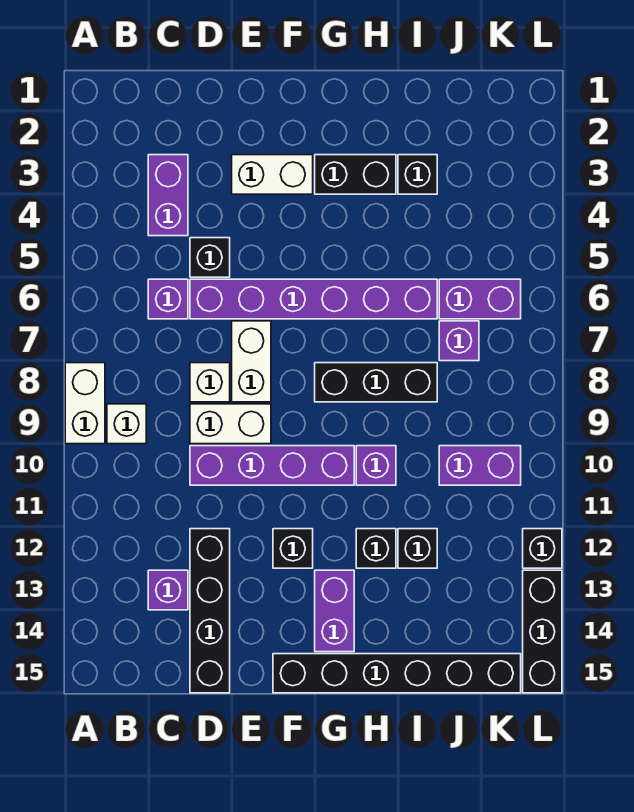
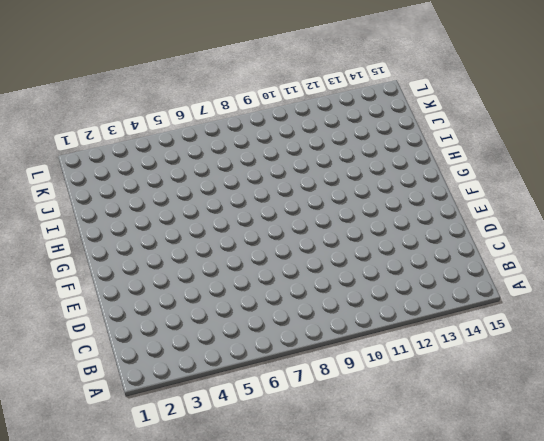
none -> white 1x2 brick [65,363,105,444]
none -> white 1x1 brick [107,404,146,444]
none -> purple 1x2 brick [148,155,188,236]

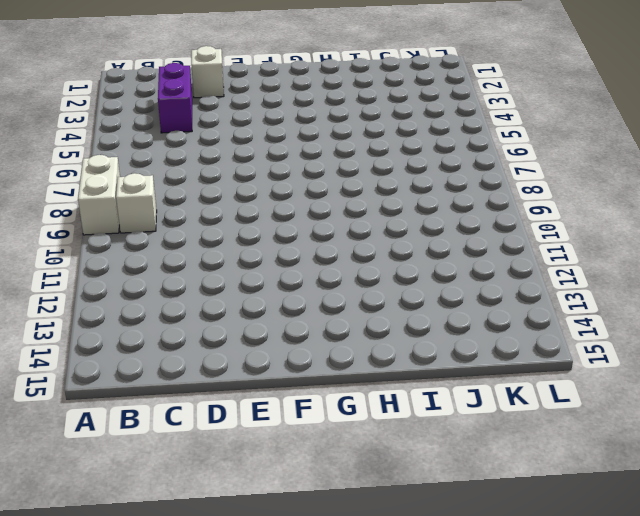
white 1x1 brick [191,46,224,98] -> white 1x1 brick moved to [190,363,230,402]
none -> purple 1x1 brick [148,279,188,319]
none -> purple 1x1 brick [148,570,188,610]
none -> black 1x1 brick [190,238,230,277]

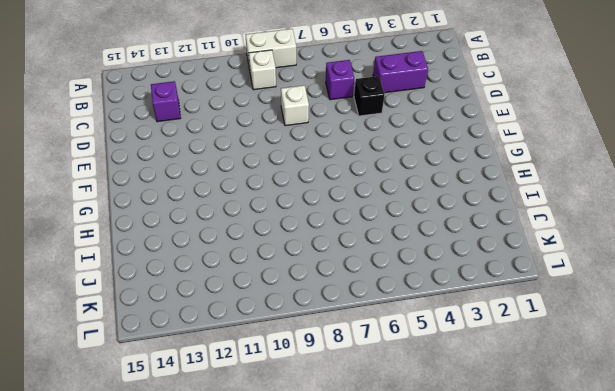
none -> purple 1x6 brick [190,279,437,319]
none -> white 1x2 brick [190,404,271,444]
none -> purple 1x4 brick [190,446,354,485]

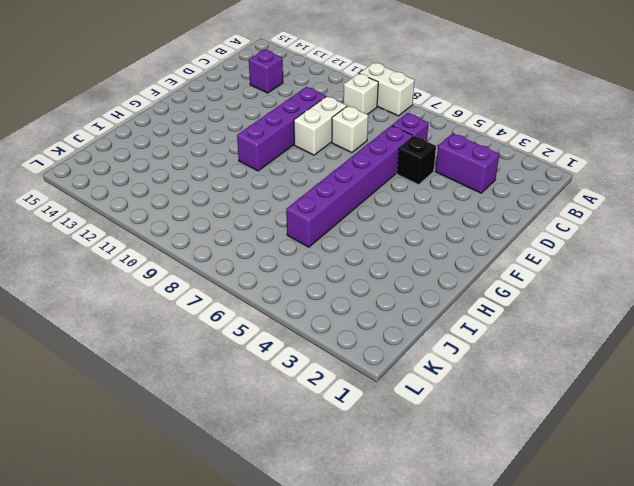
none -> black 1x4 brick [190,529,230,693]
none -> white 1x2 brick [232,155,313,194]
none -> white 1x2 brick [232,321,271,402]

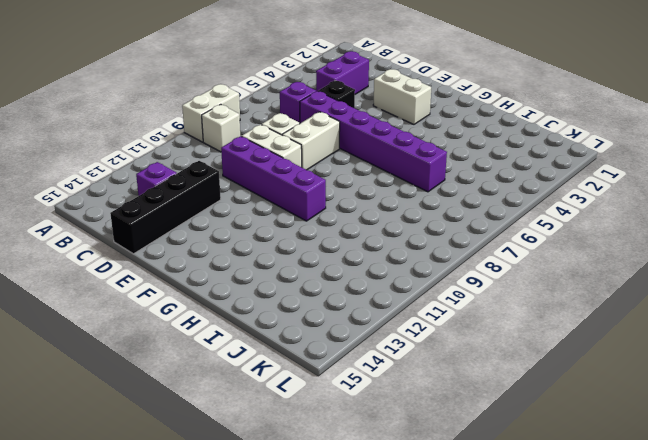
none -> black 1x1 brick [273,529,313,568]
none -> black 1x6 brick [273,654,521,693]
none -> black 1x2 brick [315,155,396,194]

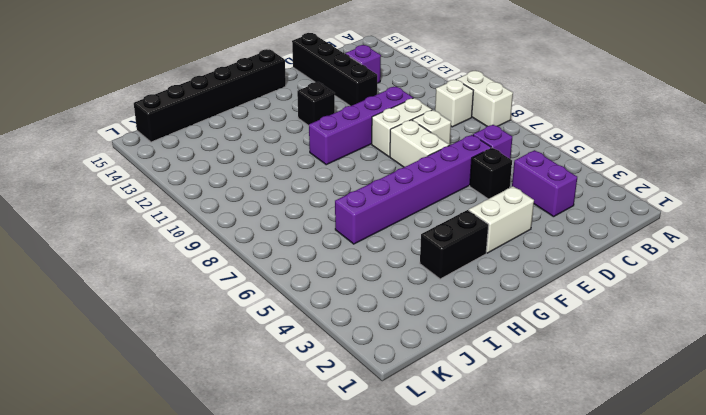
none -> black 1x3 brick [315,363,437,402]
none -> purple 1x2 brick [315,570,354,652]
none -> purple 1x1 brick [356,446,396,485]

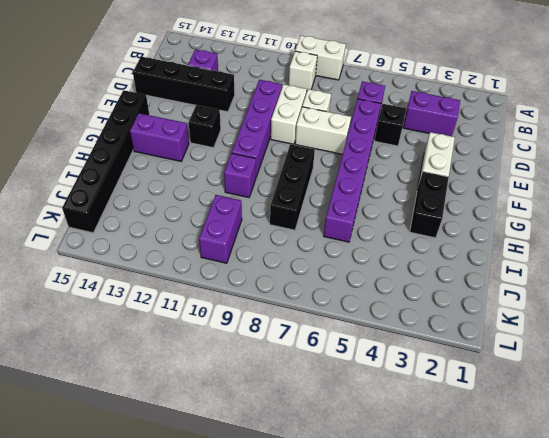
none -> black 1x1 brick [356,529,396,568]
none -> black 1x1 brick [398,155,437,194]
none -> black 1x1 brick [398,529,437,568]

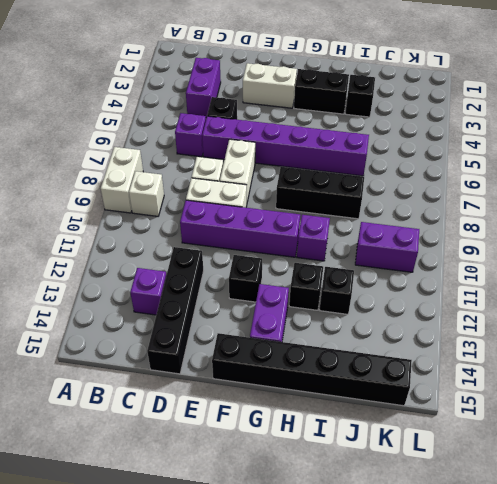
none -> purple 1x2 brick [439,279,521,319]
none -> purple 1x1 brick [439,321,479,361]
none -> black 1x1 brick [523,529,562,568]

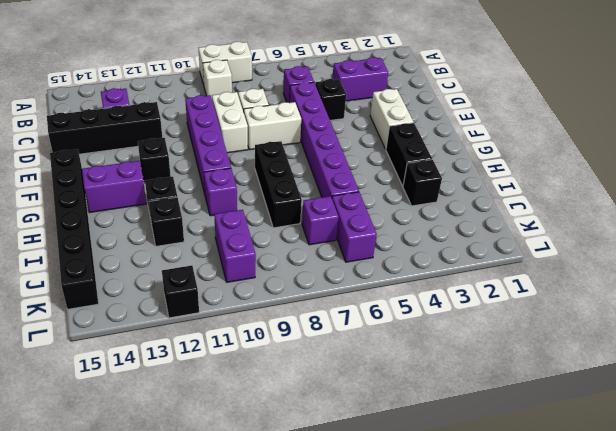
none -> black 1x3 brick [523,570,562,693]

